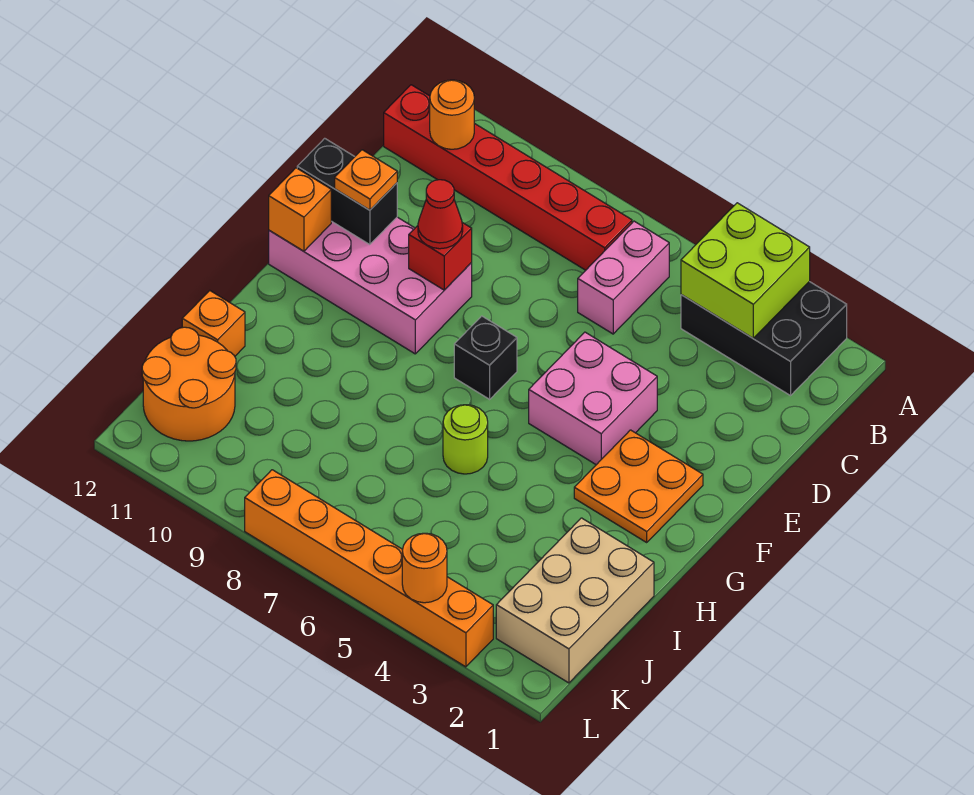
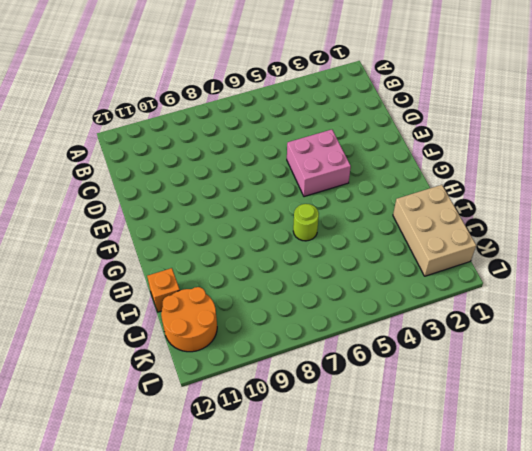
none -> black 2x3 brick [681,281,847,396]
none -> pink 1x2 brick [578,221,669,334]
none -> red 1x6 brick [384,85,632,270]

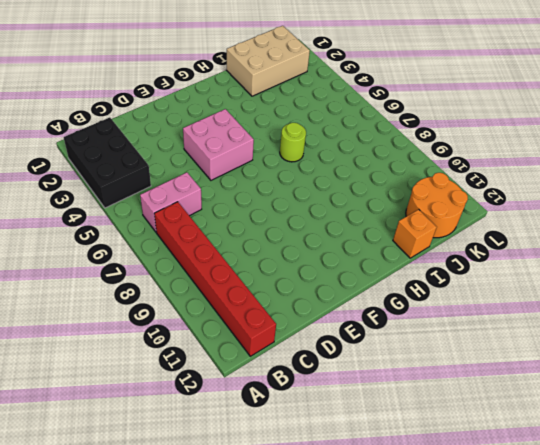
none -> pink 2x4 brick [269,217,472,354]
none -> orange 2x2 plate [574,430,703,542]
none -> black 1x1 brick [454,316,517,399]

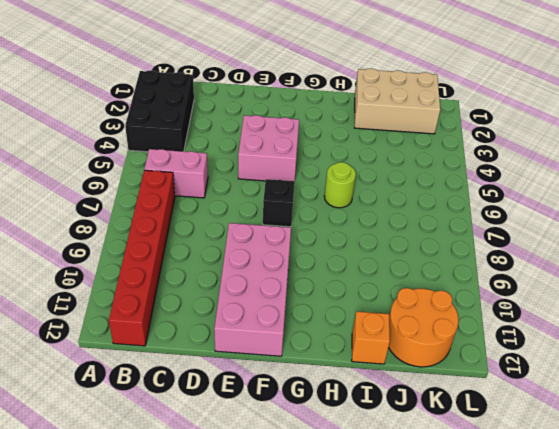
none -> orange 2x2 plate [574,430,703,542]
none -> orange 1x6 brick [245,470,493,667]
none -> lime 2x2 brick [681,203,810,338]

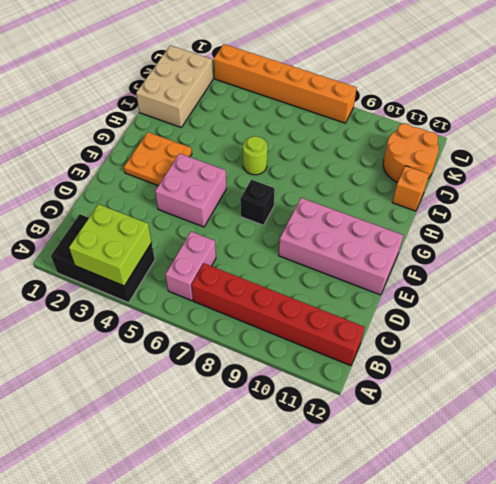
none -> orange 1x1 round brick [430,80,474,149]
none -> red 1x1 brick [409,223,472,290]
none -> black 1x2 brick [297,138,397,245]

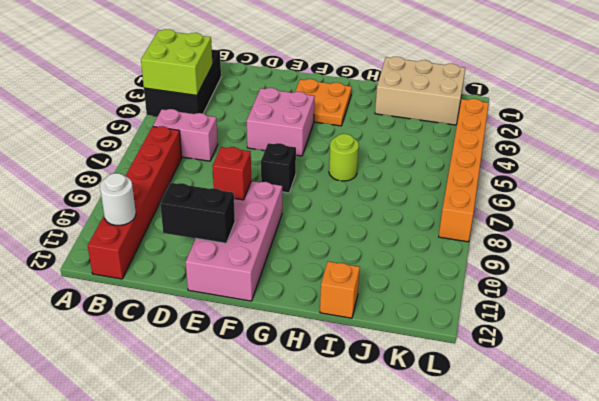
white 1x1 round brick [100,173,136,226] -> orange 1x1 round brick [430,80,474,149]
black 1x2 brick [160,183,235,243] -> black 1x2 brick turned to [297,138,397,245]
none -> orange 2x2 round brick [142,327,236,441]
none -> orange 1x1 brick [269,168,331,251]
none -> orange 1x1 round brick [402,533,447,603]

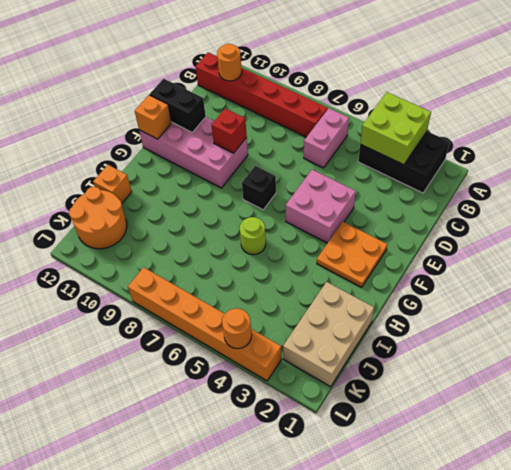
none -> red 1x1 cone [418,180,463,249]
none -> orange 1x1 plate [335,150,397,210]

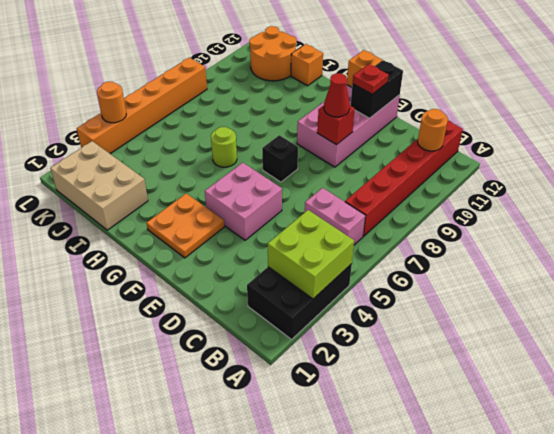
red 1x1 plate [353,64,389,94] -> orange 1x1 plate [335,150,397,210]

